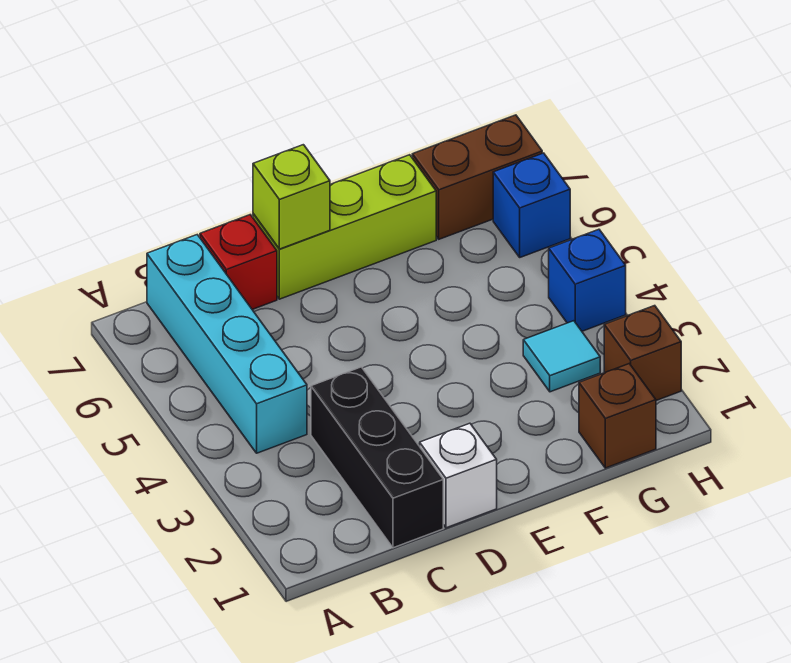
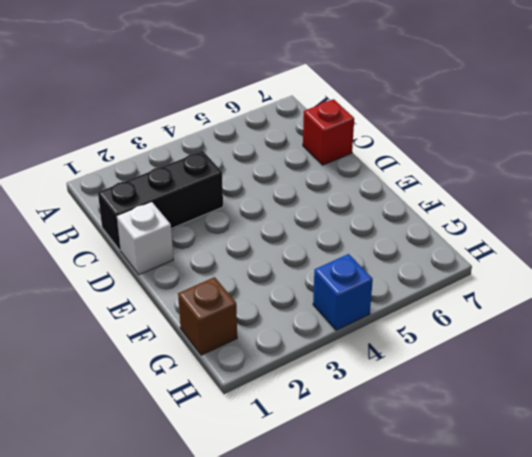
none -> cyan 1x4 brick [147,235,307,453]
none -> lime 1x3 brick [253,155,436,299]
none -> cyan 1x1 tile [523,321,600,392]

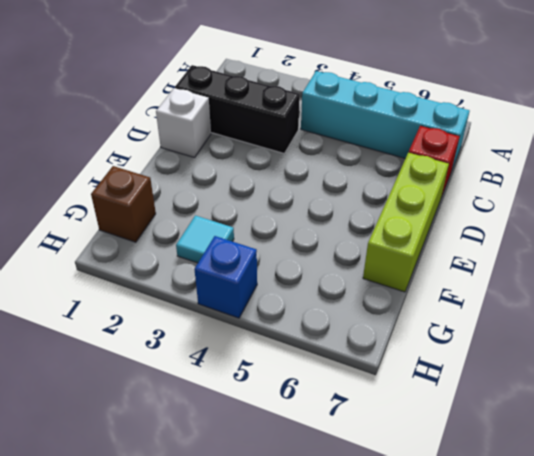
none -> brown 1x2 brick [412,115,542,239]
none -> brown 1x1 brick [604,306,681,401]
none -> blue 1x1 brick [493,153,570,257]

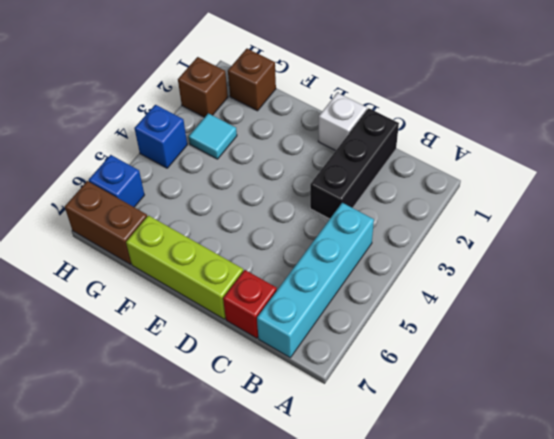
none -> lime 1x1 brick [253,145,330,249]

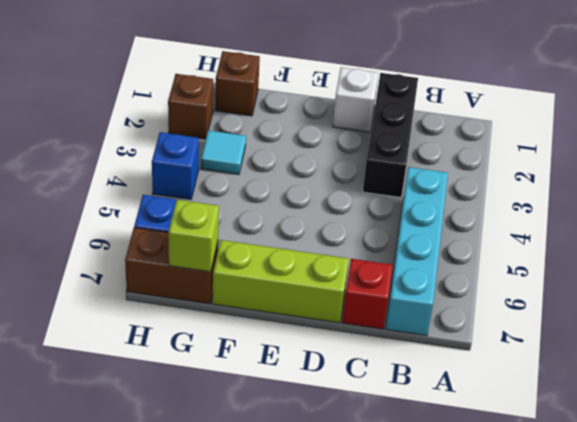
lime 1x1 brick [168,200,219,272] -> lime 1x1 brick moved to [253,145,330,249]

